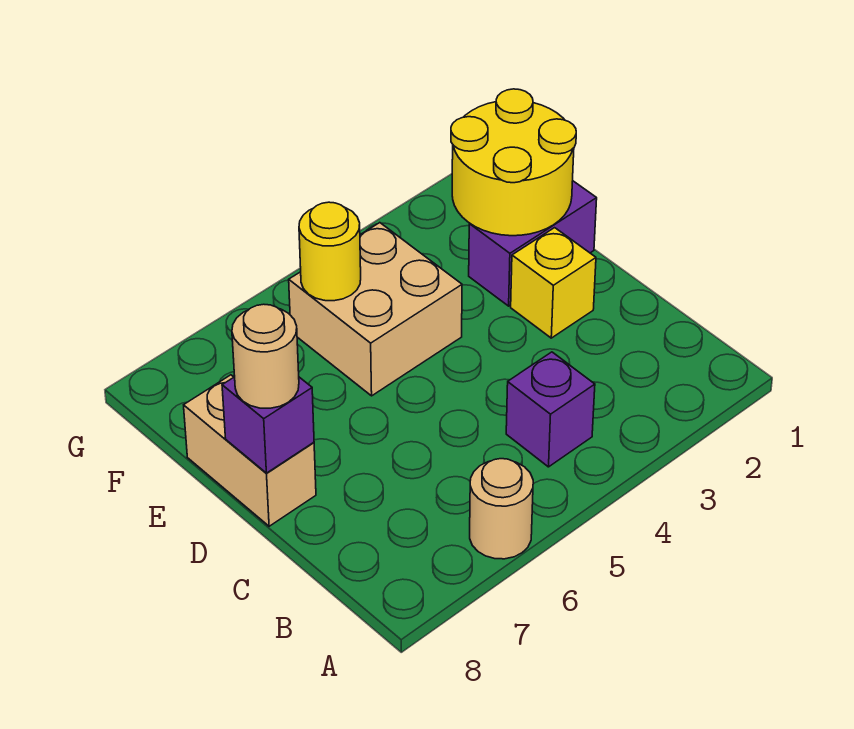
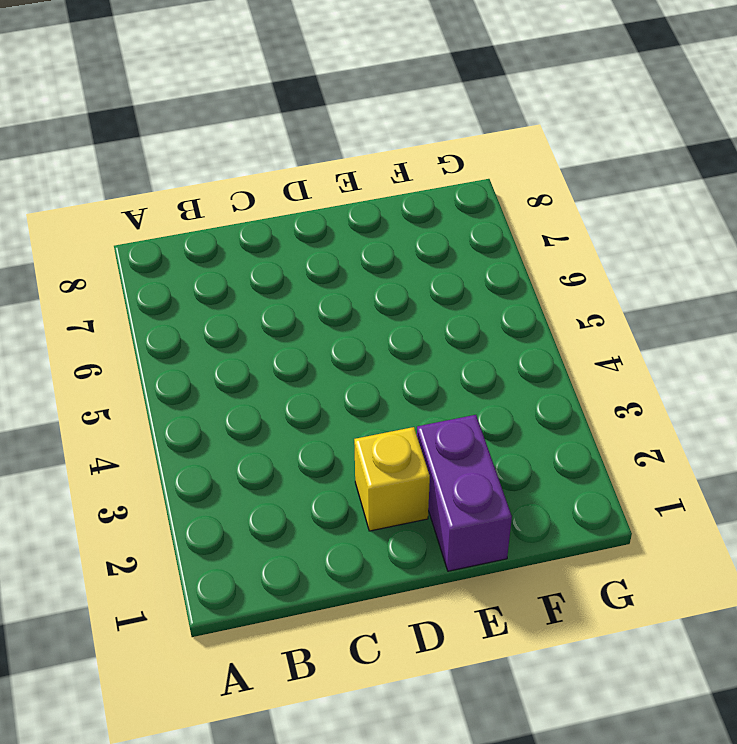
none -> tan 1x1 round brick [470,459,533,559]
none -> purple 1x1 brick [506,352,595,467]

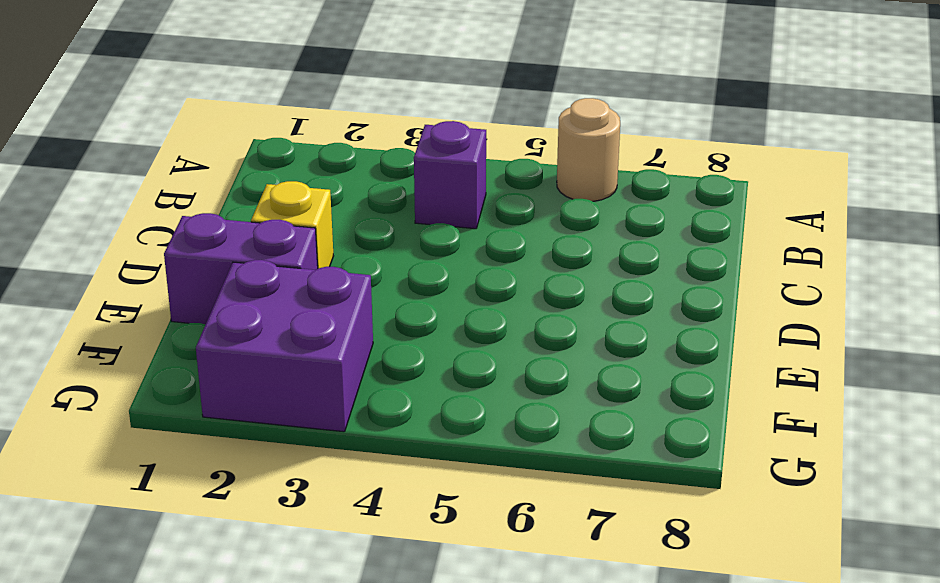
purple 2x2 brick [196,260,373,432] -> none
none -> tan 1x2 brick [184,375,316,526]
none -> tan 2x2 brick [289,223,462,396]

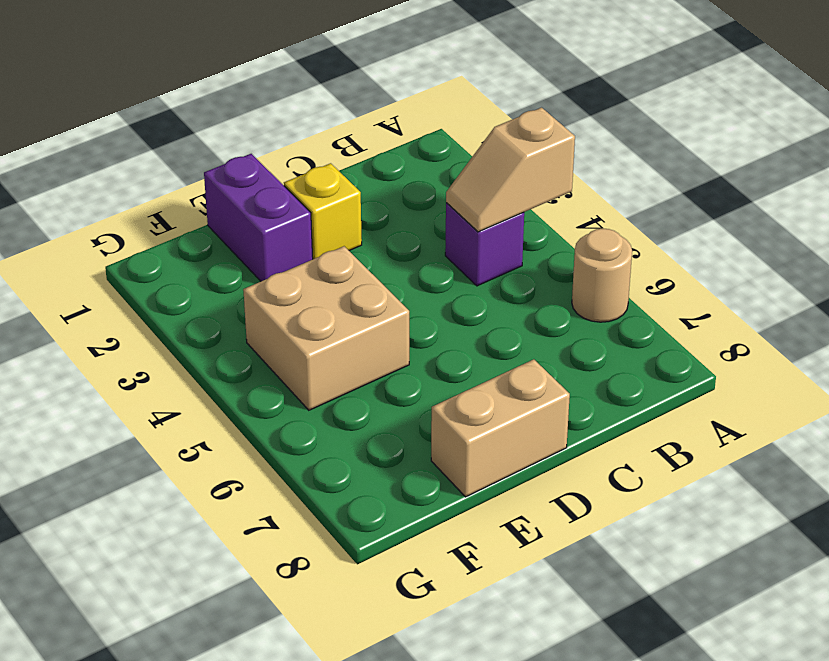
tan 1x2 slope [446,108,575,232] -> none
none -> purple 1x1 brick [222,377,314,473]
none -> yellow 2x2 round brick [451,89,576,236]

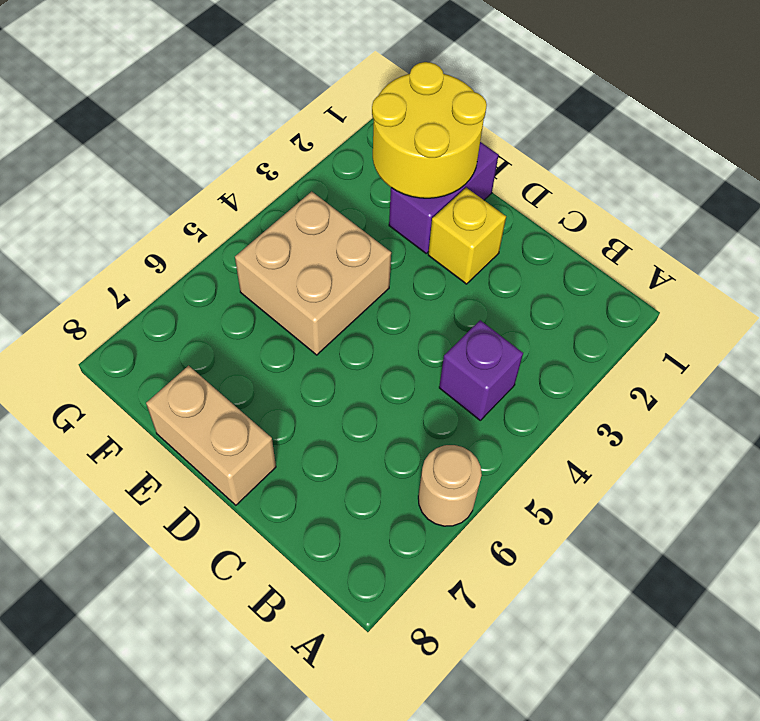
none -> purple 1x1 brick [222,377,314,473]
none -> yellow 1x1 round brick [299,202,361,301]

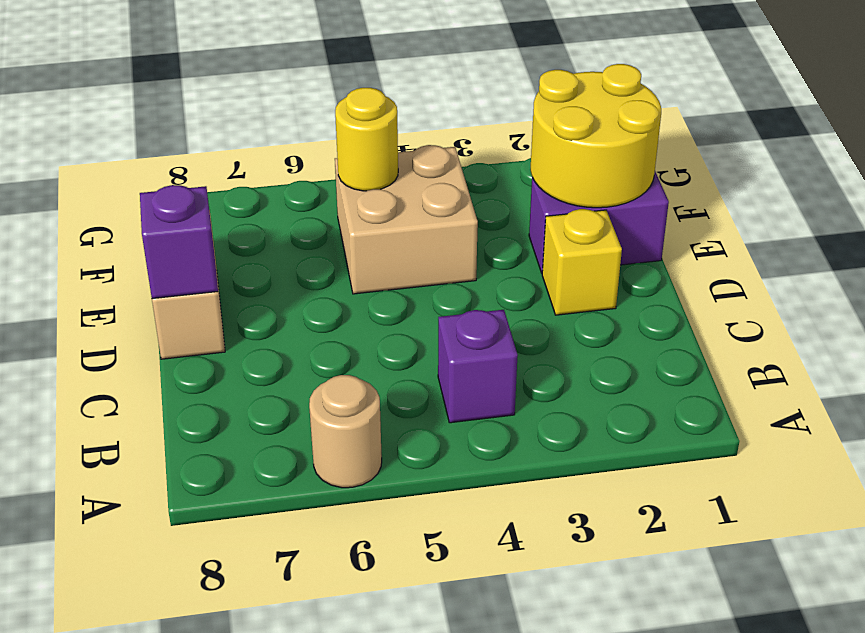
none -> tan 1x1 round brick [232,304,299,408]

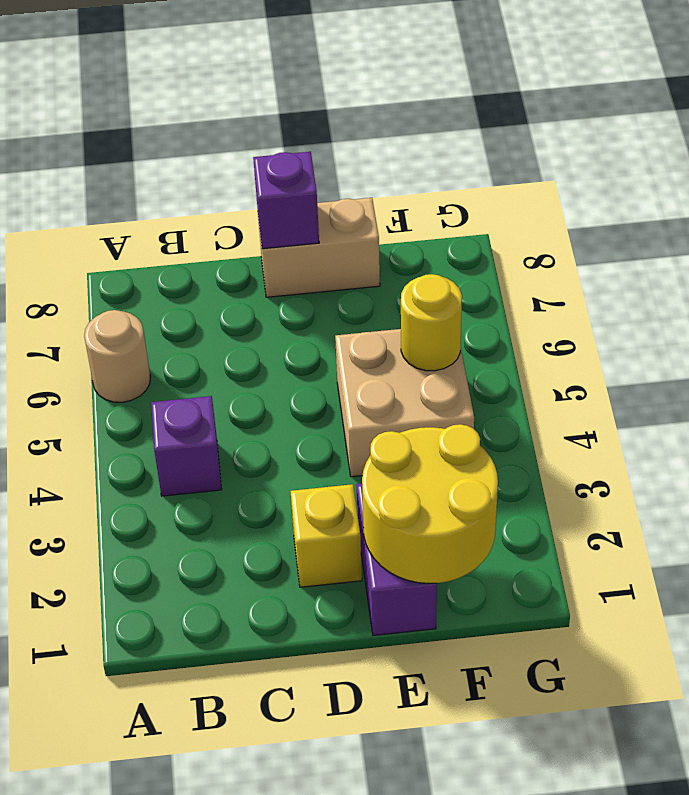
none -> tan 1x1 round brick [232,304,299,408]

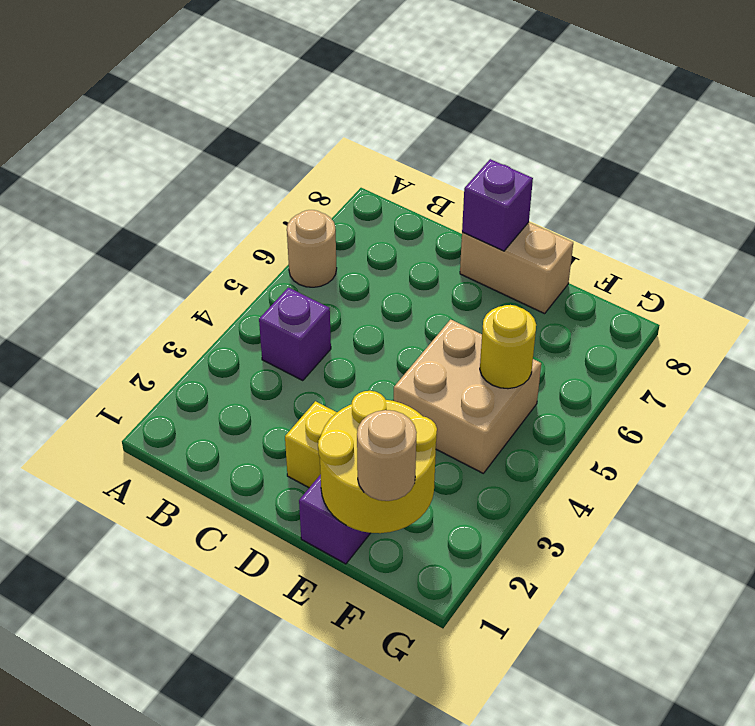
tan 1x1 round brick [357,410,417,501] -> tan 1x1 round brick moved to [232,304,299,408]

